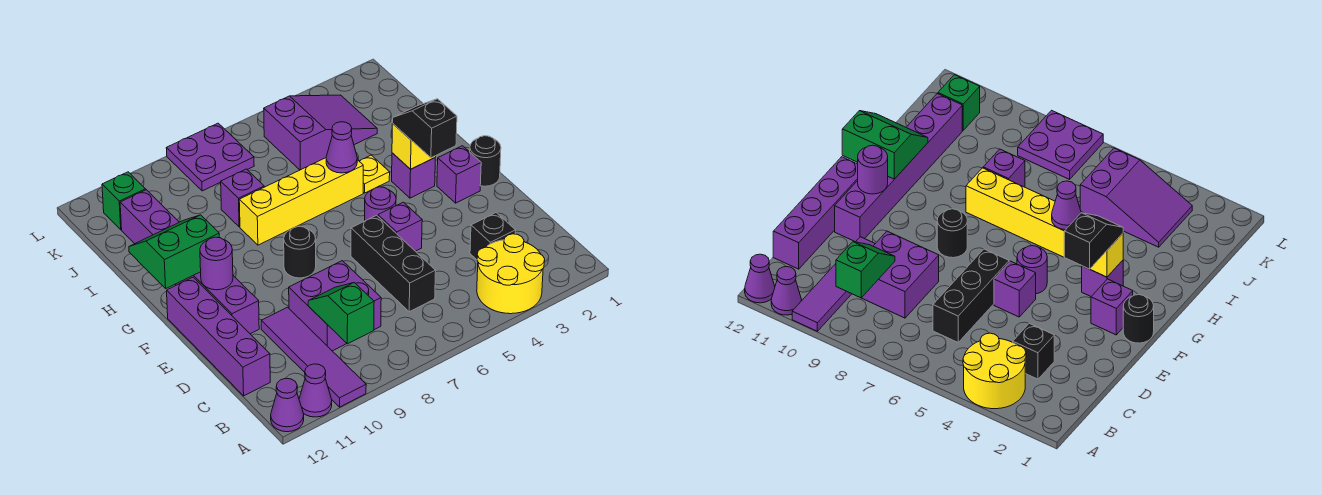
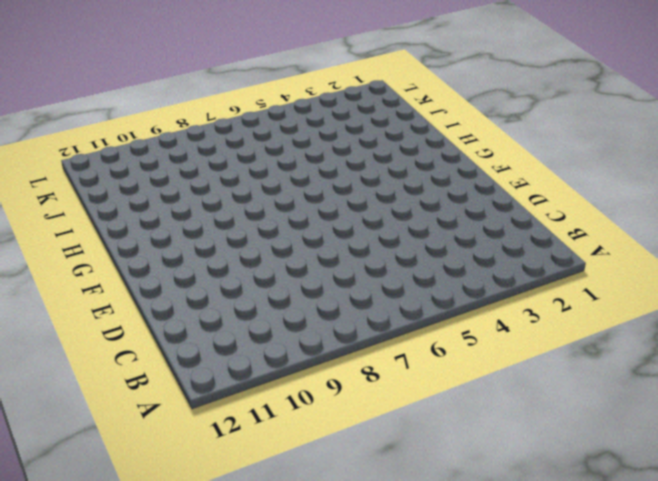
none -> yellow 2x2 round brick [477,234,545,314]
none -> purple 1x4 tile [261,307,366,407]
none -> purple 1x1 cone [299,364,332,417]

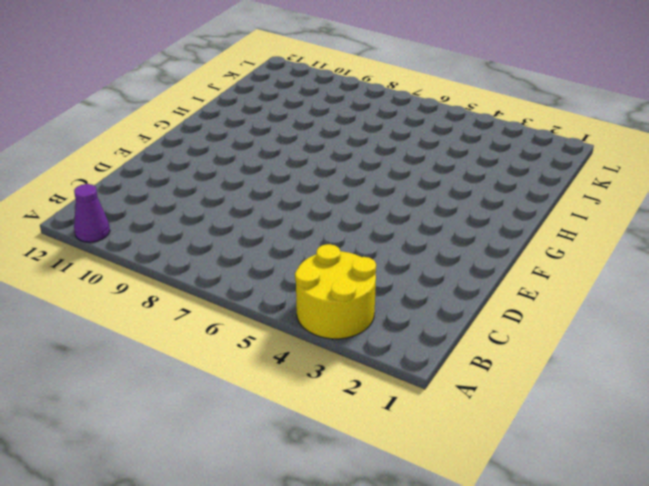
none -> purple 1x4 tile [261,307,366,407]
none -> purple 1x1 cone [271,378,304,432]
none -> black 1x1 brick [470,213,516,260]

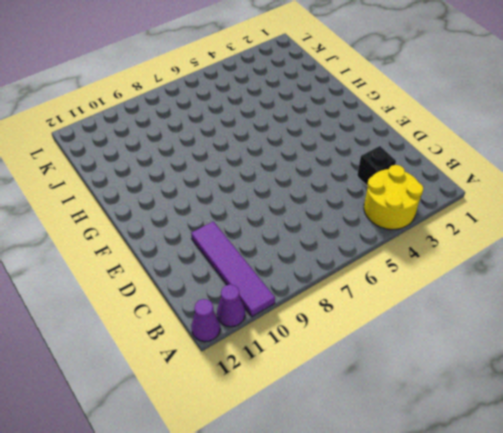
none -> black 1x3 brick [351,215,436,312]
none -> purple 2x2 brick [289,261,381,351]
none -> purple 1x4 brick [167,277,270,396]

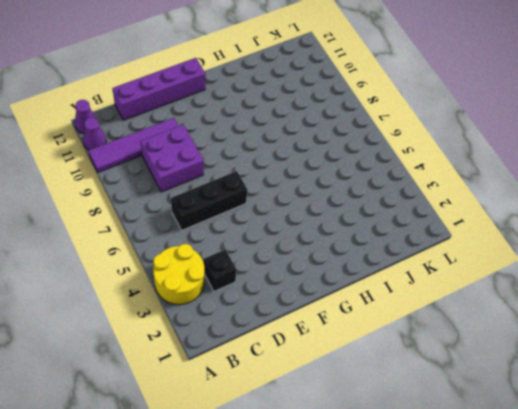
none -> purple 1x1 brick [378,202,422,251]
none -> purple 1x6 brick [120,190,259,334]
none -> black 1x1 round brick [470,136,501,186]

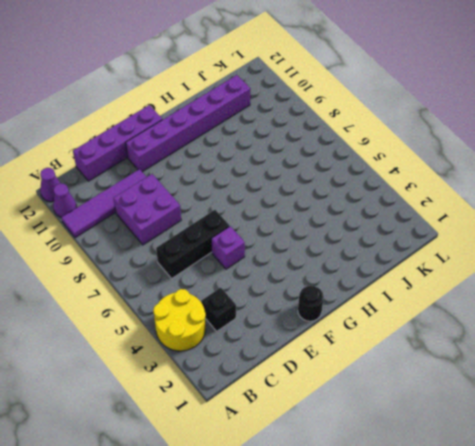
none -> purple 1x1 brick [437,146,481,203]
none -> purple 1x1 round brick [365,187,396,221]
none -> black 1x1 round brick [284,226,316,278]

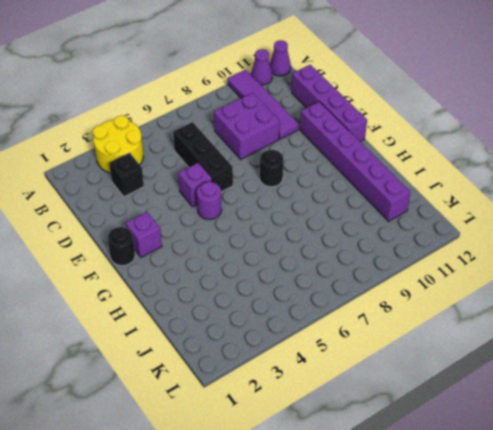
none -> purple 1x1 brick [392,153,435,198]
none -> yellow 1x1 plate [359,155,390,193]
none -> yellow 1x4 brick [239,158,363,245]

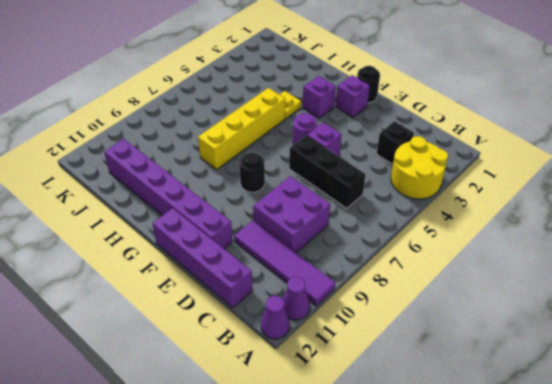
none -> purple 1x1 brick [221,169,264,227]
none -> purple 2x3 slope [264,95,377,170]
none -> purple 2x2 plate [166,123,254,191]

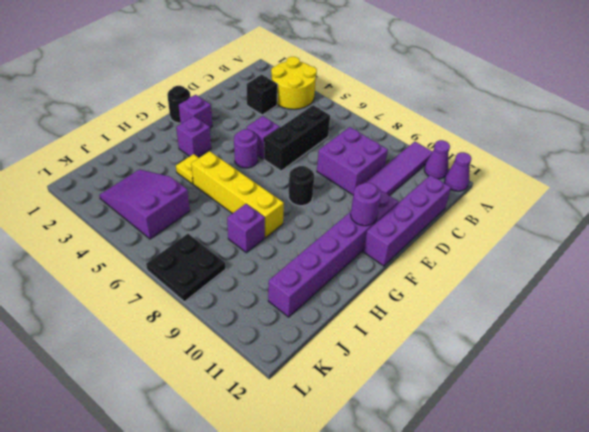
black 2x2 plate [146,234,226,302] -> purple 2x2 plate [166,123,254,191]
none -> green 1x1 brick [102,172,146,230]
none -> green 1x2 slope [308,283,374,344]
none -> yellow 1x1 brick [392,124,436,169]

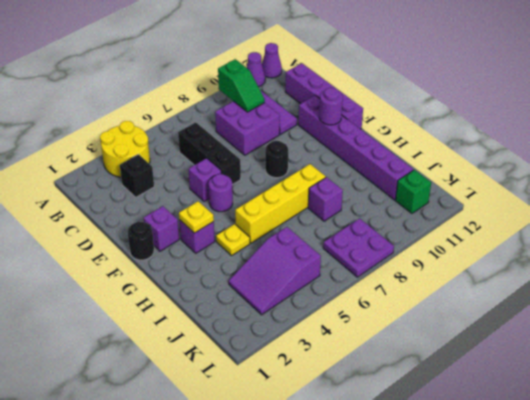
yellow 1x1 plate [179,201,214,233] -> yellow 1x1 brick [392,124,436,169]
none -> green 2x2 slope [129,215,219,288]
none -> purple 1x1 cone [326,122,357,173]
none -> black 1x2 slope [392,99,457,158]

